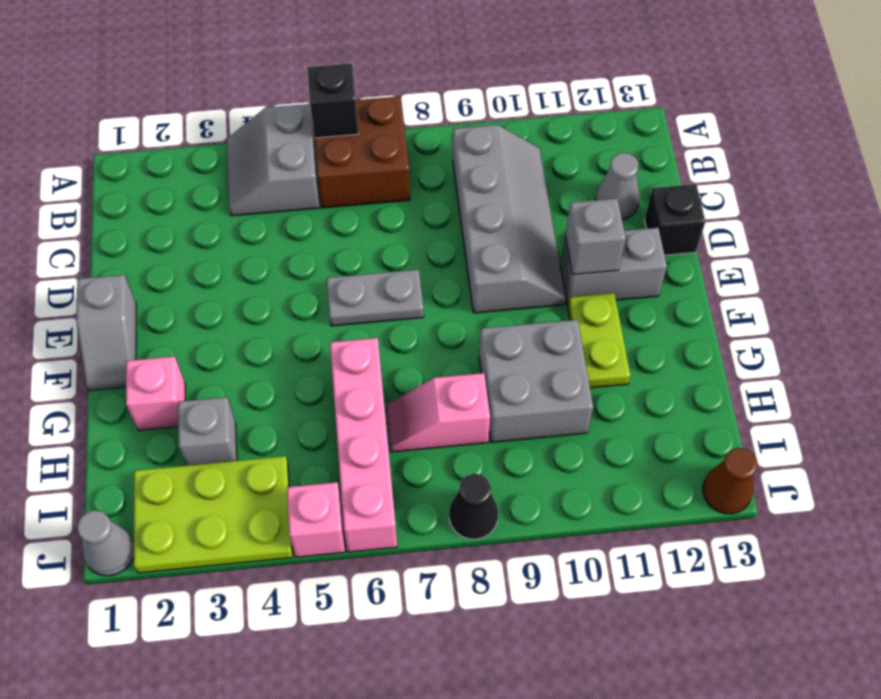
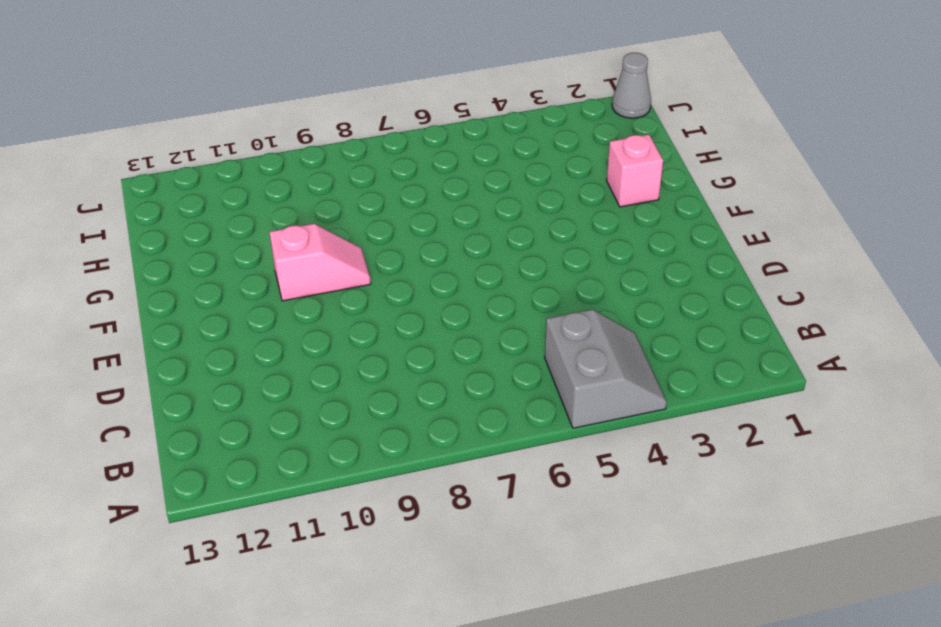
pink 1x2 slope [269,224,371,301] -> pink 1x2 slope moved to [386,373,490,452]
none -> brown 2x2 brick [315,96,410,208]
none -> grey 2x4 slope [453,125,566,313]
none -> grey 1x1 cone [595,153,639,220]

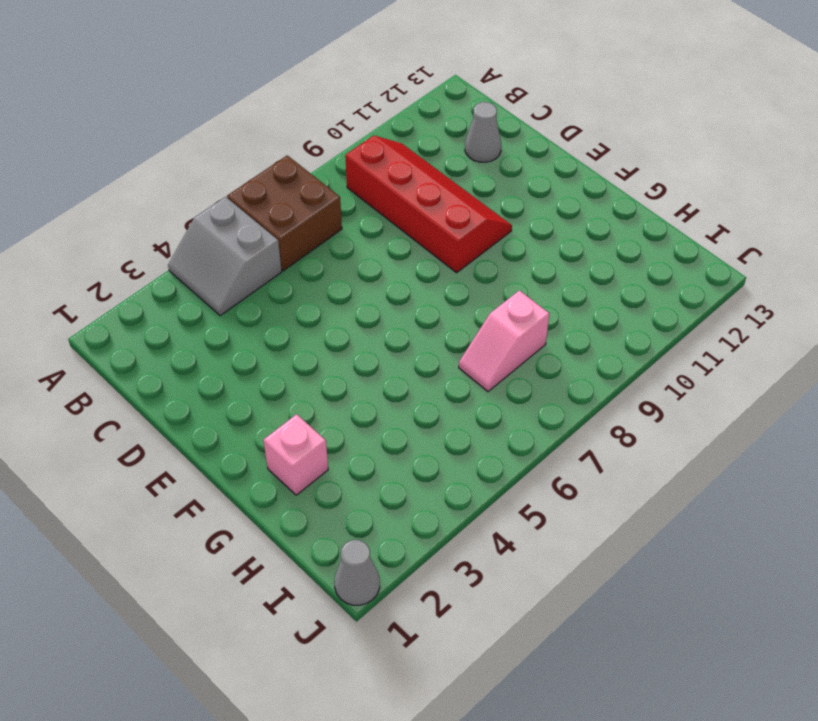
red 2x4 slope [345,136,512,273] -> grey 2x4 slope [453,125,566,313]
none -> black 1x1 brick [645,184,705,255]
none -> grey 1x2 slope [76,275,136,391]
none -> grey 1x2 plate [327,270,424,326]

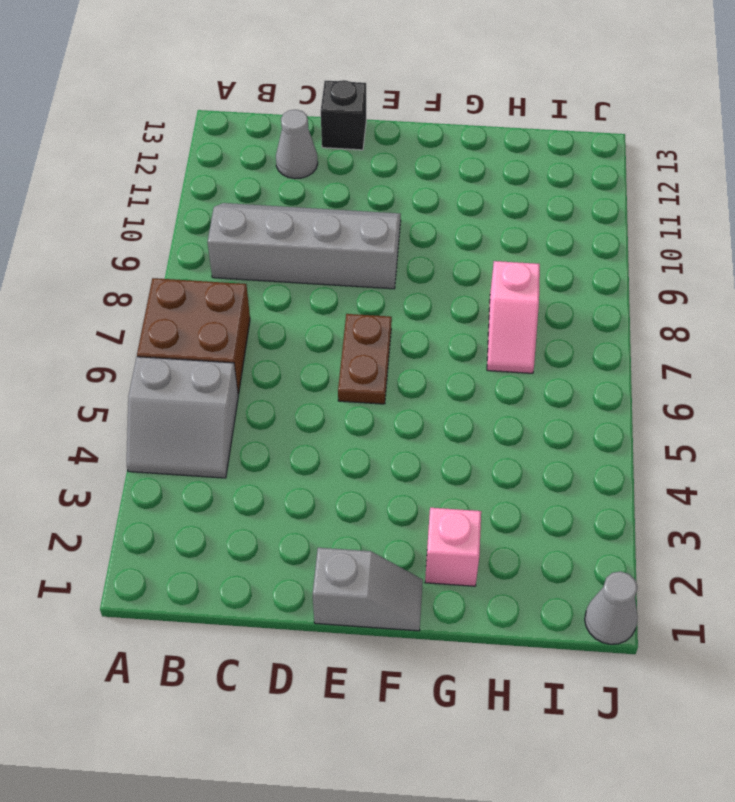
brown 1x2 plate [338,314,392,404] -> grey 1x2 plate [327,270,424,326]
none -> grey 1x2 brick [561,228,667,304]
none -> lime 1x2 plate [568,293,630,388]
none -> pink 1x4 brick [330,338,397,552]

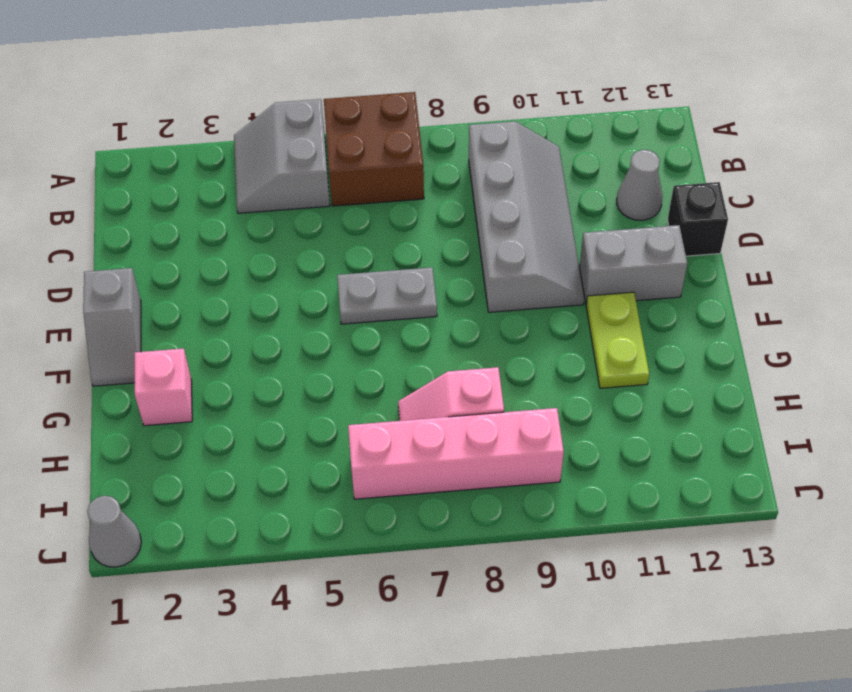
pink 1x4 brick [348,408,564,499] -> pink 1x4 brick turned to [330,338,397,552]
none -> grey 2x2 brick [479,320,593,442]
none -> grey 1x1 brick [178,397,237,466]
none -> lime 2x3 plate [134,456,293,573]

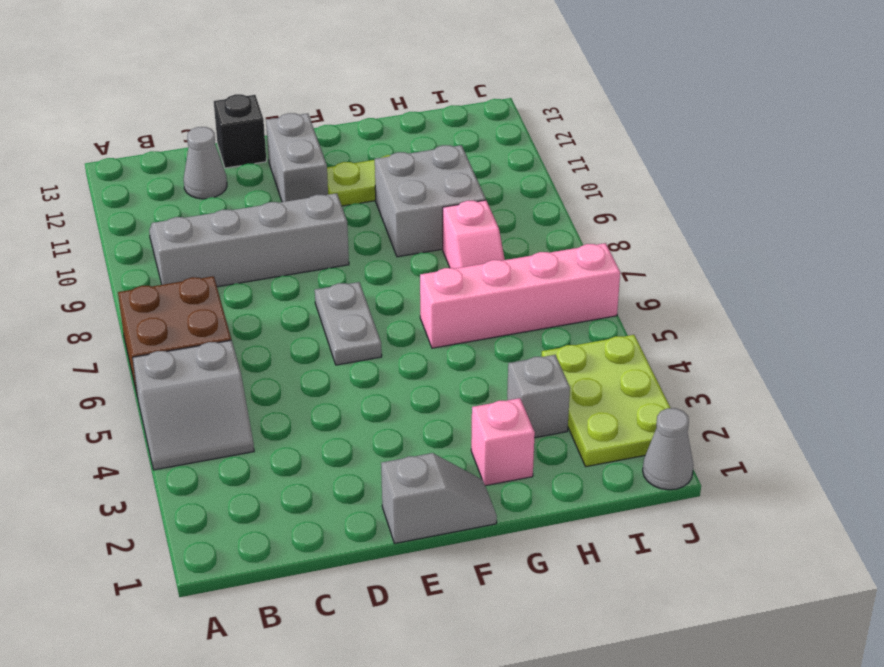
none -> pink 1x1 brick [287,482,345,557]
none -> black 1x1 cone [449,473,498,539]
none -> brown 1x1 cone [703,448,757,514]

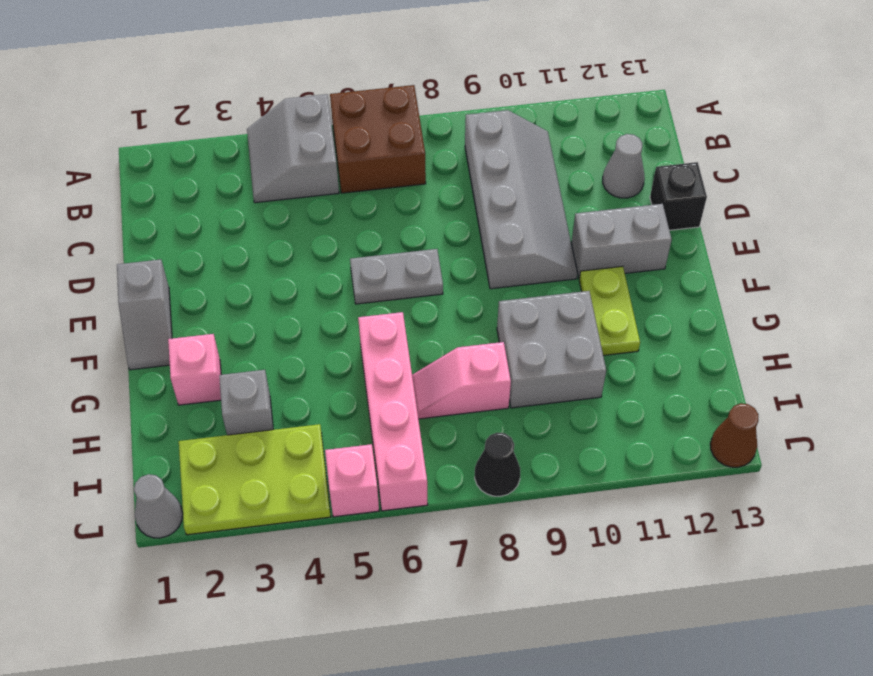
none -> black 1x1 brick [307,64,359,138]
none -> grey 1x1 brick [565,198,626,275]

